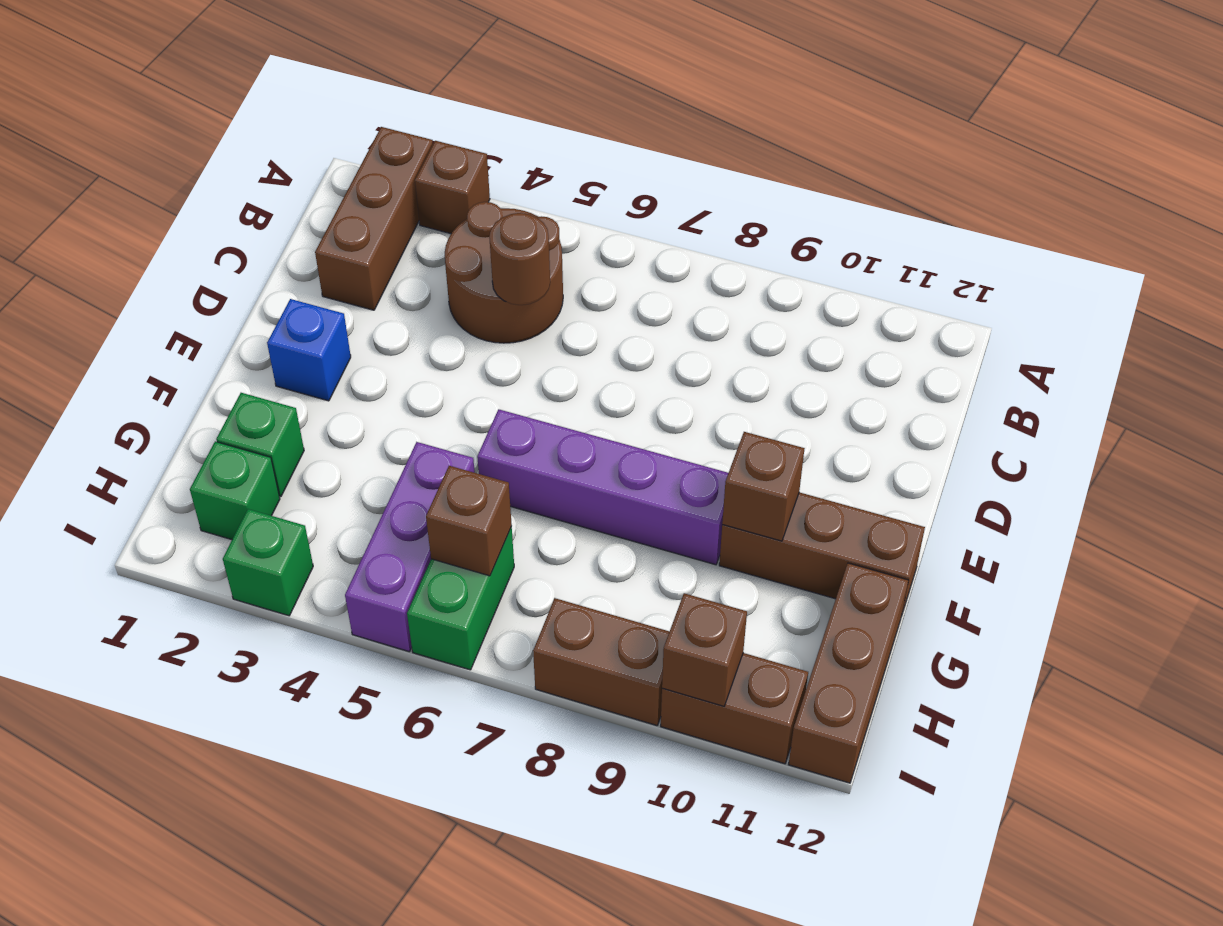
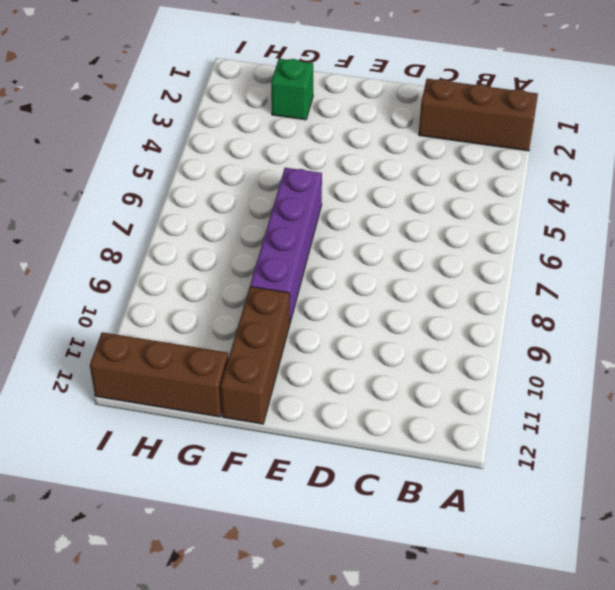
none -> brown 1x1 brick [415,141,490,234]
none -> brown 2x2 round brick [445,202,563,343]
none -> blue 1x1 brick [267,299,351,401]

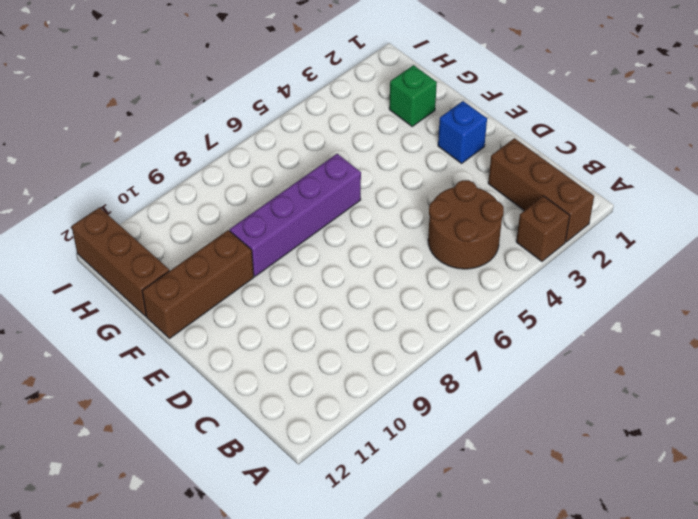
none -> purple 1x3 brick [345,442,475,652]
none -> green 1x1 brick [190,441,280,540]
none -> green 1x2 brick [407,527,514,670]

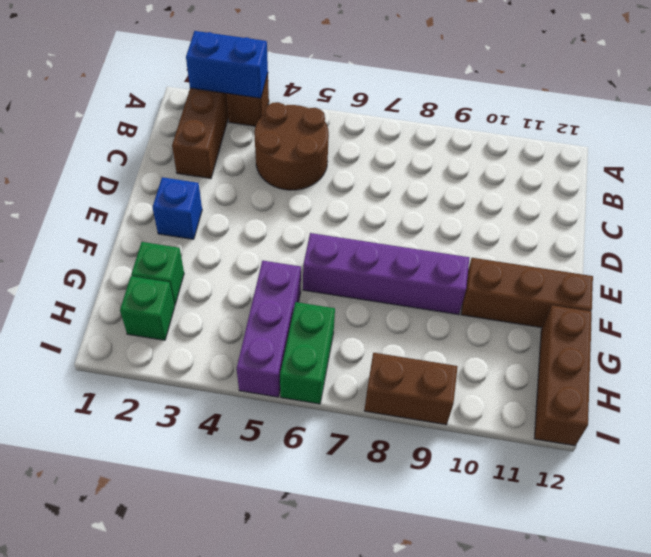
blue 1x2 brick [186,31,268,98] -> none
none -> green 1x1 brick [223,509,313,616]
none -> brown 1x2 brick [661,653,808,764]
none -> brown 1x1 round brick [489,213,550,305]

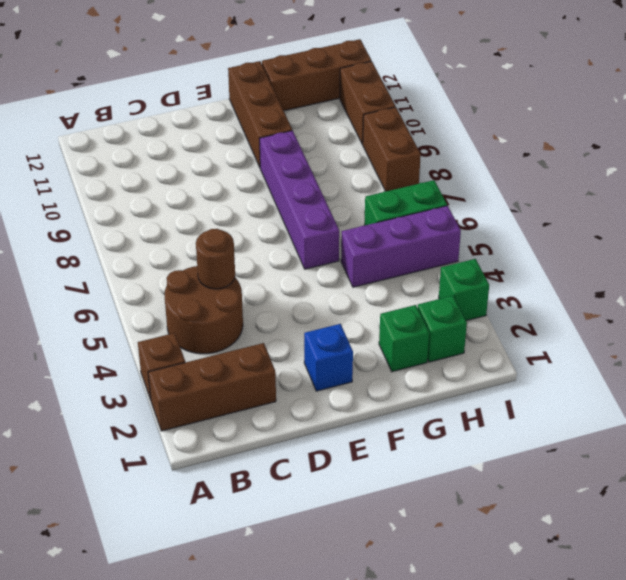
none -> brown 1x1 brick [722,432,805,541]
none -> brown 1x1 brick [426,466,512,576]
none -> brown 1x1 brick [662,593,747,706]

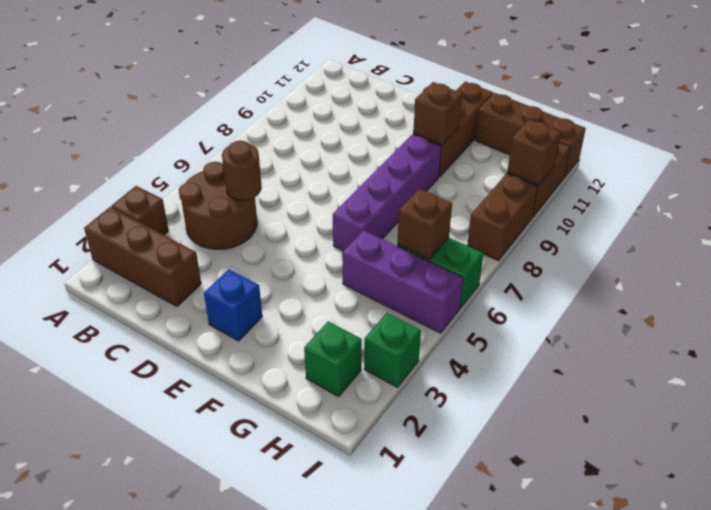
none -> green 1x1 brick [216,393,304,497]

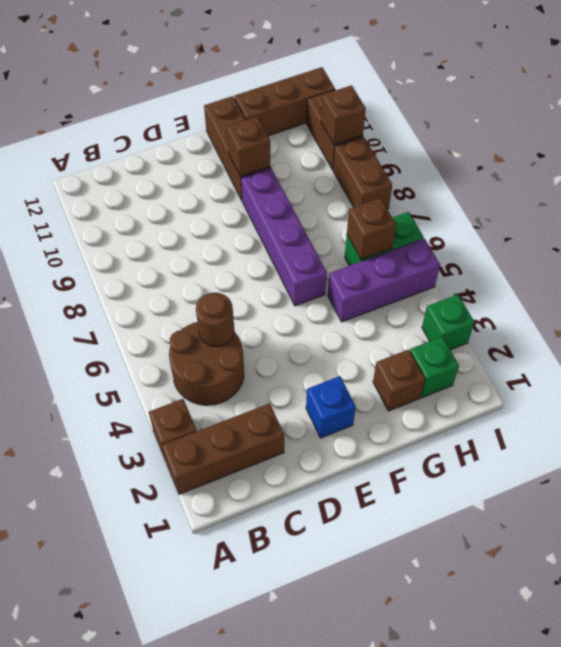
brown 1x1 brick [373,349,425,411] -> green 1x1 brick [216,393,304,497]

